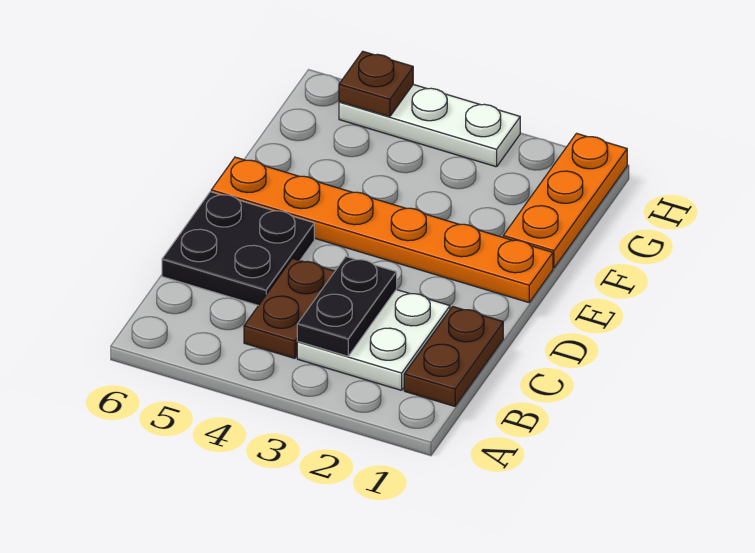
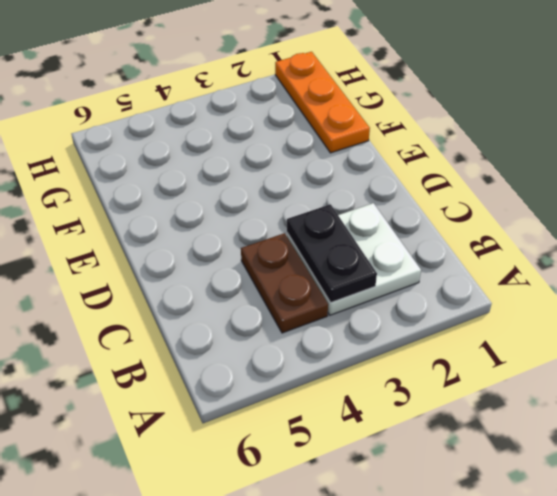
none -> brown 1x2 plate [404,307,503,406]
none -> black 2x2 plate [162,192,314,305]

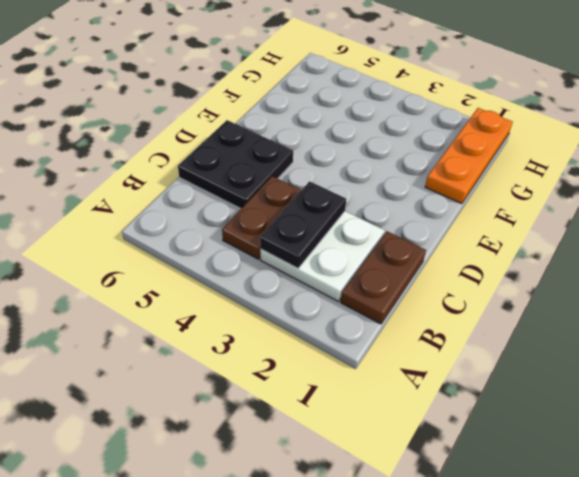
none -> orange 1x6 plate [211,157,553,302]
none -> white 1x3 plate [339,84,520,167]

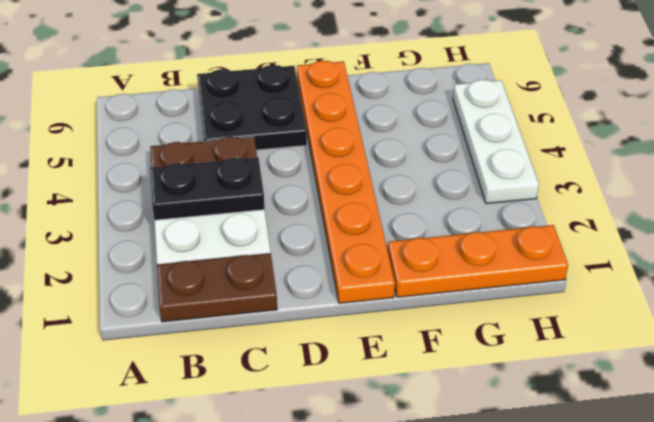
none -> brown 1x1 plate [339,51,413,117]

